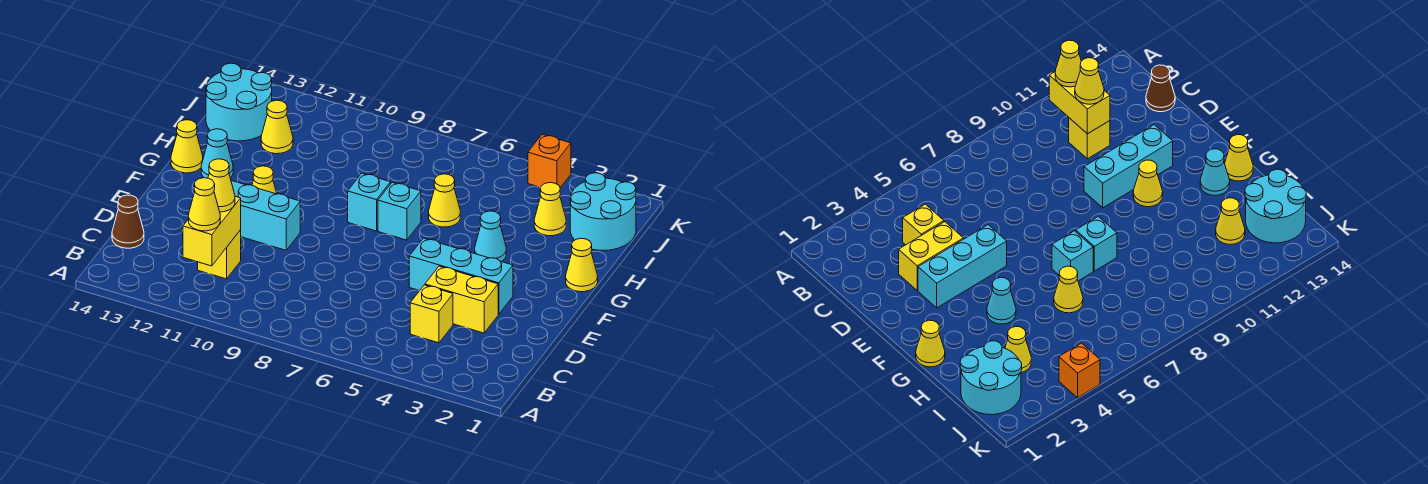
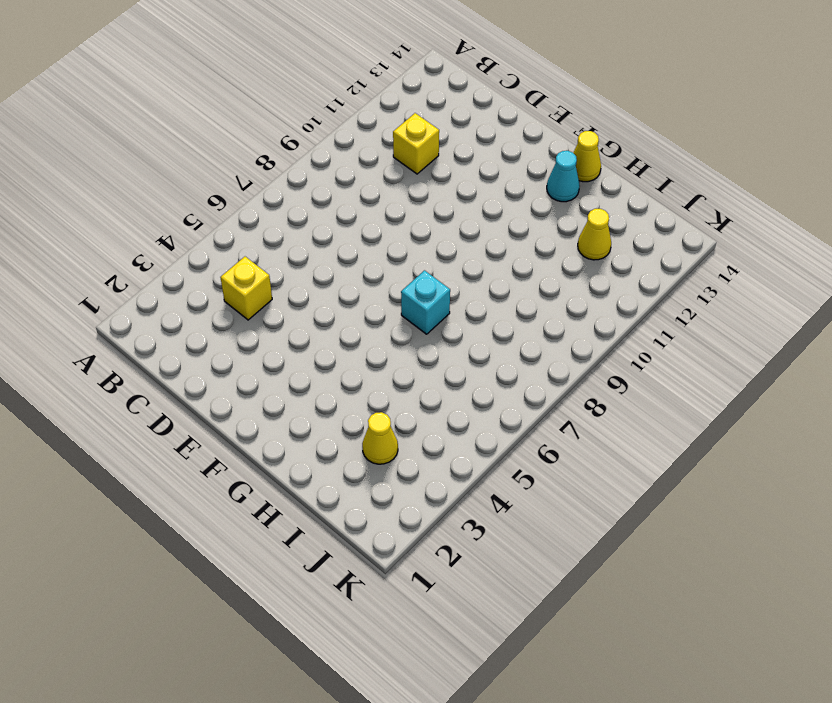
none -> brown 1x1 cone [112,195,144,248]
none -> yellow 1x2 brick [425,266,498,333]
none -> cyan 1x3 brick [409,238,513,314]

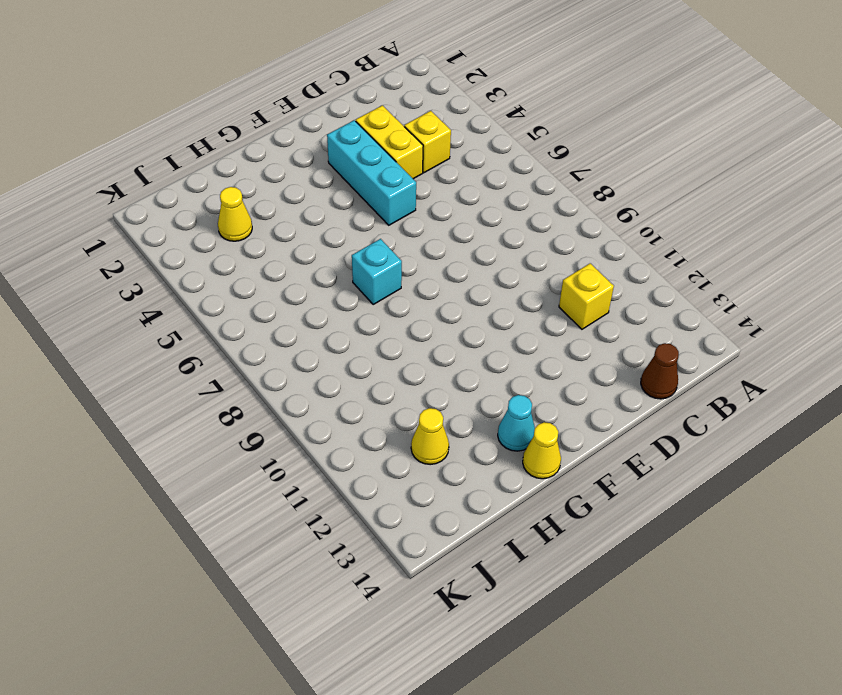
none -> cyan 1x3 brick [231,180,300,250]
none -> yellow 1x1 cone [252,166,277,194]
none -> yellow 1x1 cone [566,238,598,292]

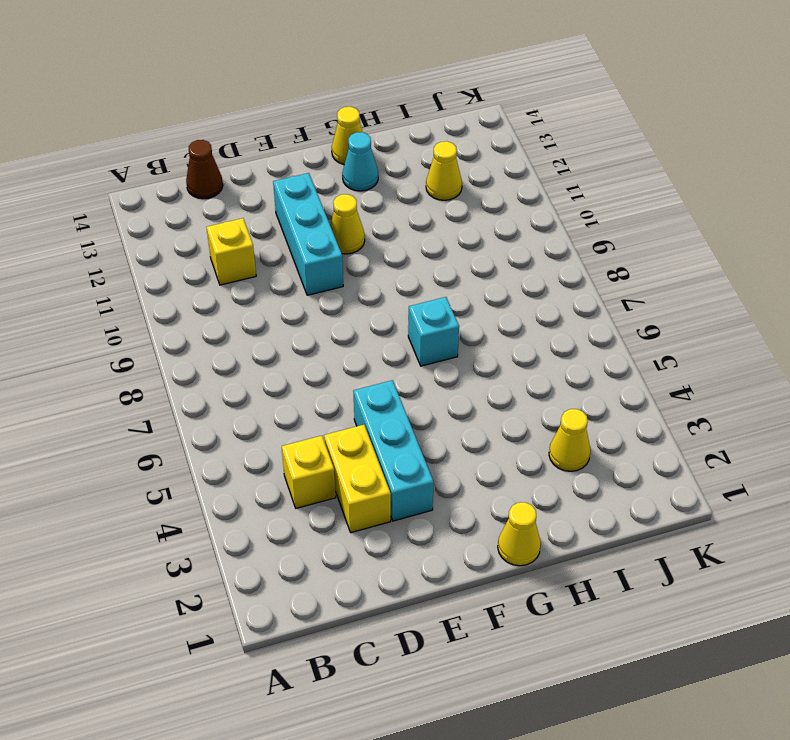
none -> cyan 1x1 cone [475,211,506,262]
none -> cyan 1x1 brick [348,173,391,231]
none -> yellow 1x1 cone [429,174,460,227]

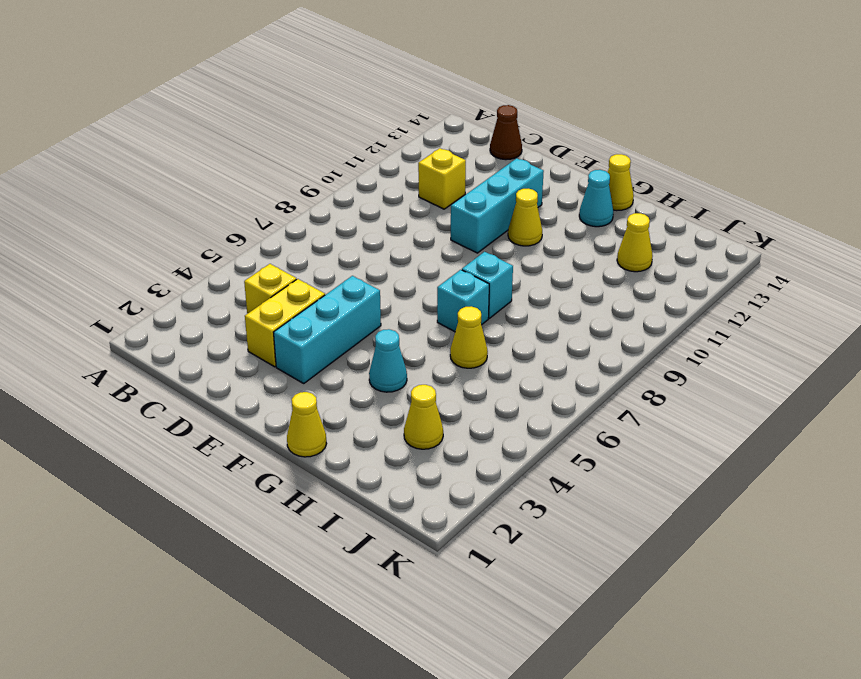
none -> cyan 2x2 round brick [570,173,636,251]
none -> cyan 2x2 round brick [206,63,272,141]
none -> orange 1x1 brick [528,134,571,188]

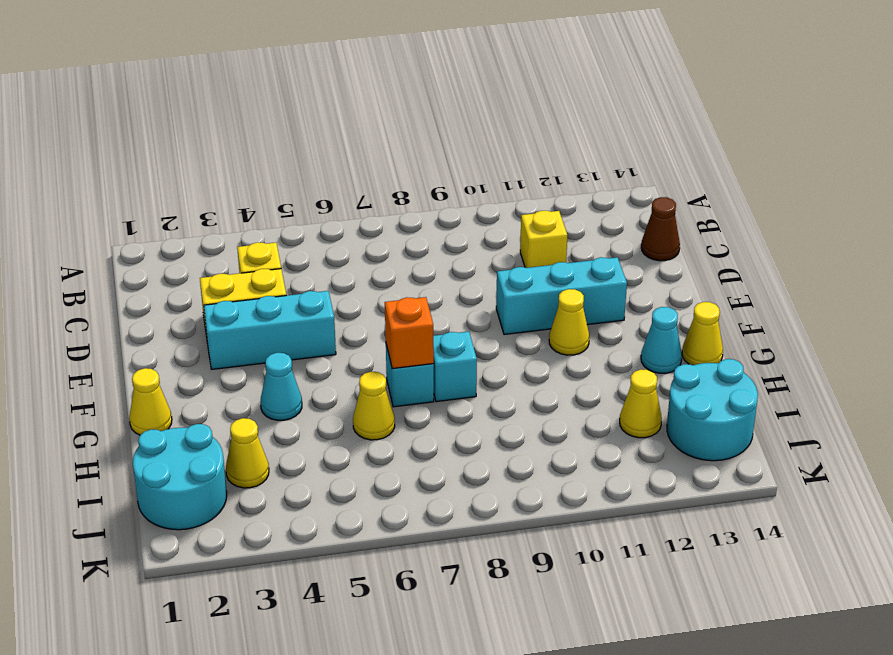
orange 1x1 brick [385,297,434,369] -> orange 1x1 brick moved to [528,134,571,188]
none -> yellow 1x2 brick [183,196,241,266]
none -> yellow 1x1 cone [189,178,220,231]
none -> yellow 1x1 cone [208,159,235,212]

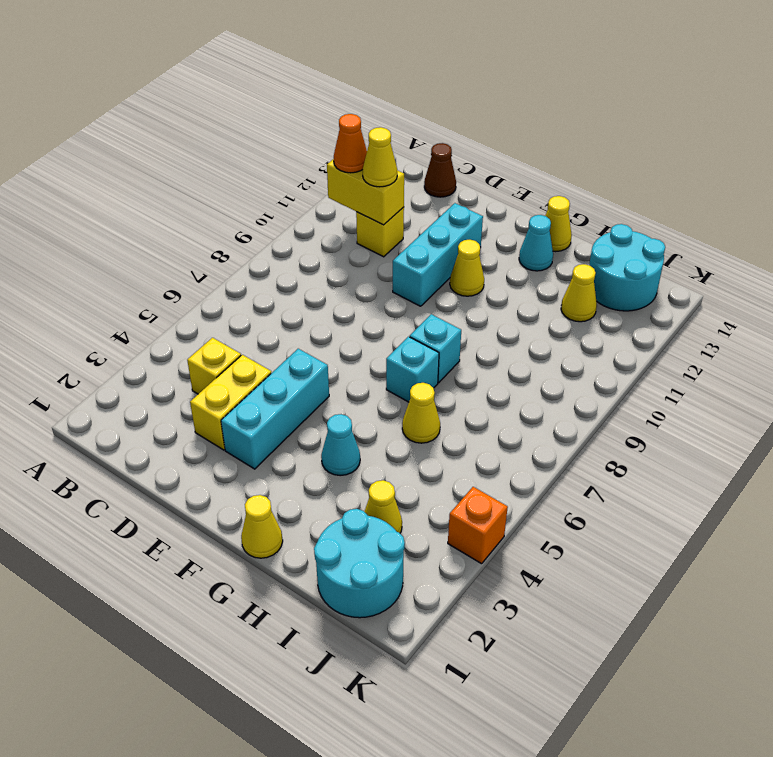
orange 1x1 cone [334,114,367,173] -> yellow 1x1 cone [189,178,220,231]

